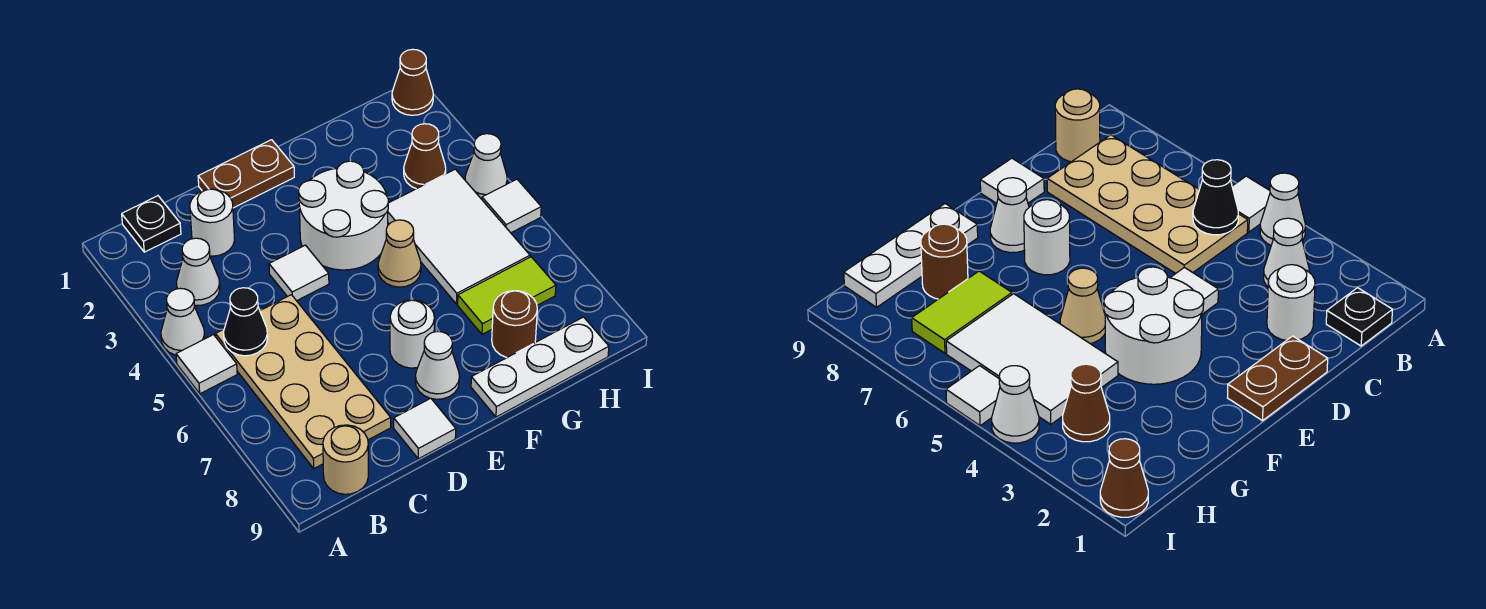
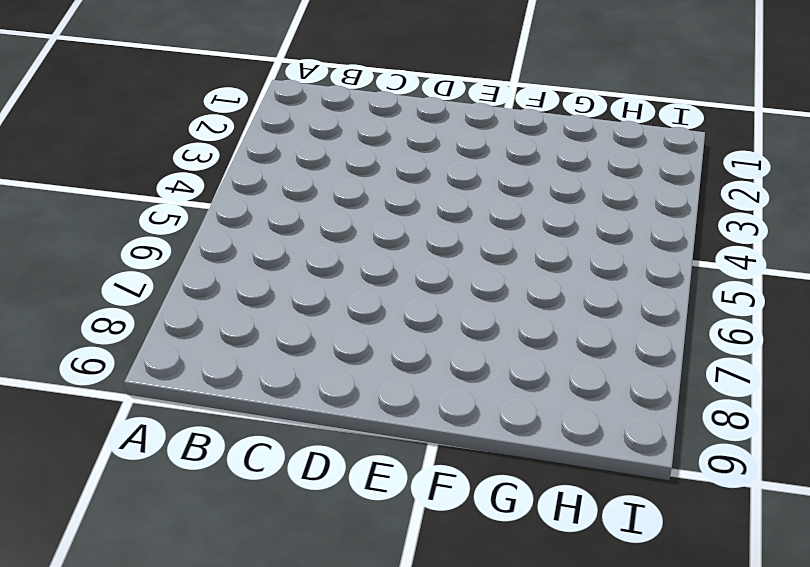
none -> white 1x1 cone [161,288,205,355]
none -> white 1x1 tile [176,335,237,394]
none -> black 1x1 plate [122,196,181,252]

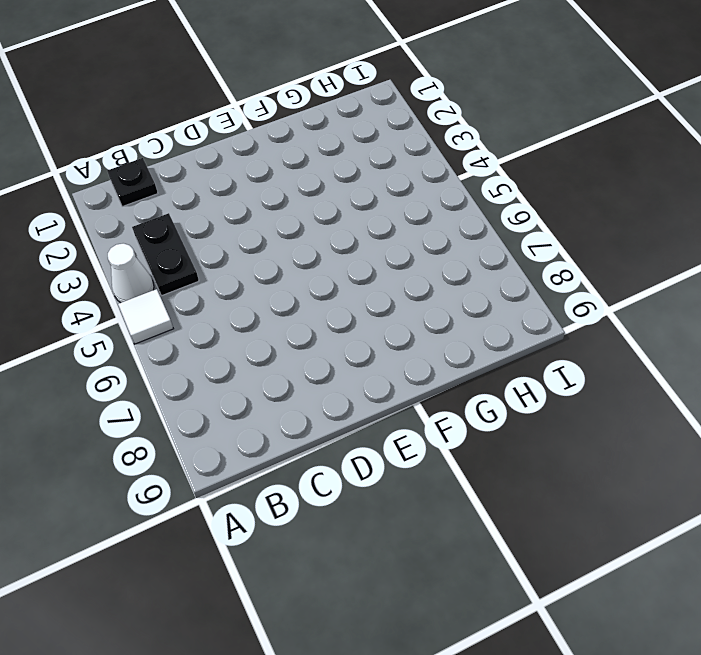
black 1x2 plate [132,213,199,296] -> white 1x1 cone [176,238,220,306]
none -> tan 2x4 plate [216,295,391,469]
none -> tan 1x1 round brick [323,425,368,494]
none -> white 1x1 round brick [190,189,235,256]

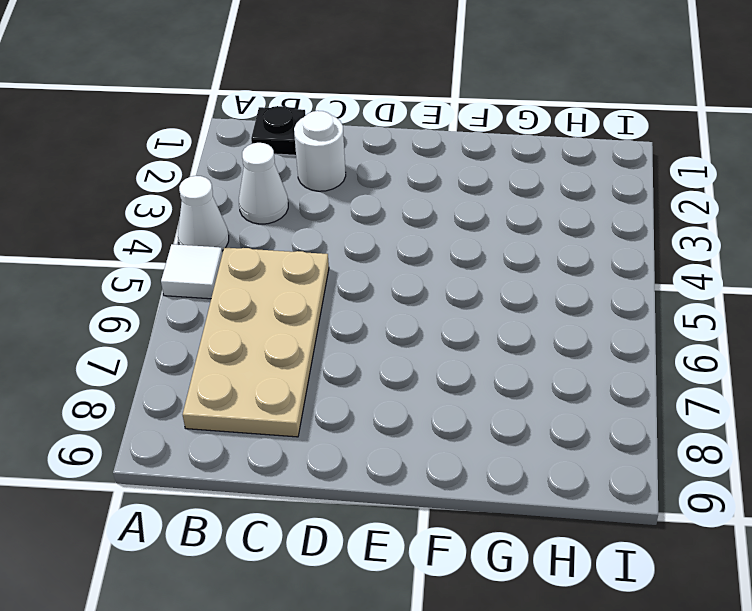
none -> tan 1x1 round brick [323,425,368,494]
none -> brown 1x2 plate [198,140,294,208]
none -> white 1x1 tile [269,245,329,301]

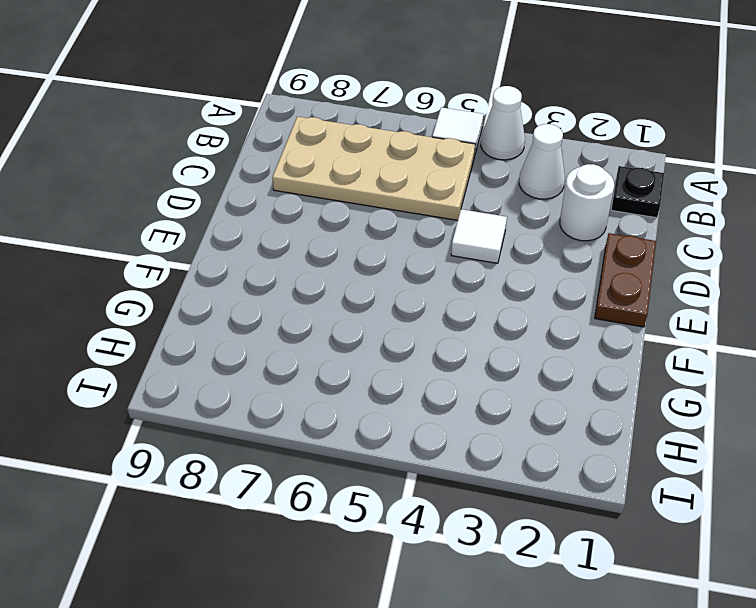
none -> tan 1x1 round brick [323,425,368,494]
none -> white 1x1 tile [394,398,456,459]
none -> white 2x2 round brick [299,161,388,270]

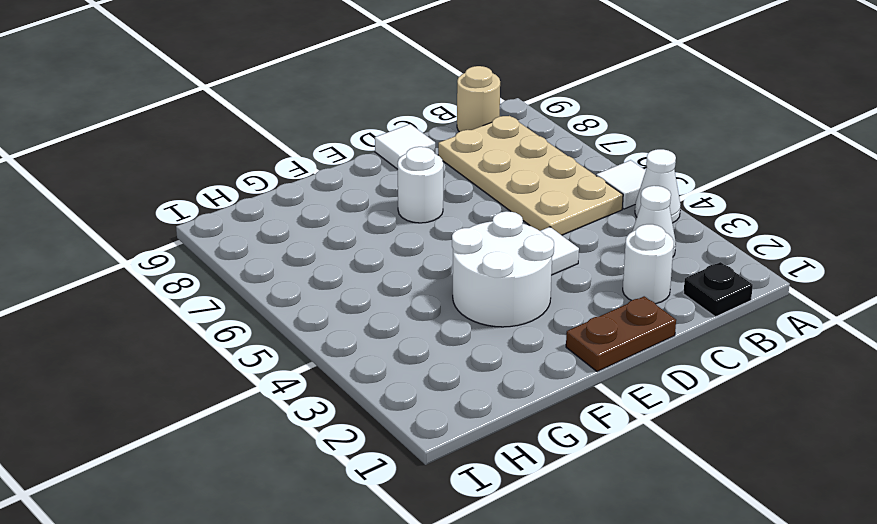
none -> white 1x1 cone [415,332,460,399]
none -> tan 1x1 cone [378,220,421,287]
none -> white 1x3 plate [471,317,609,417]

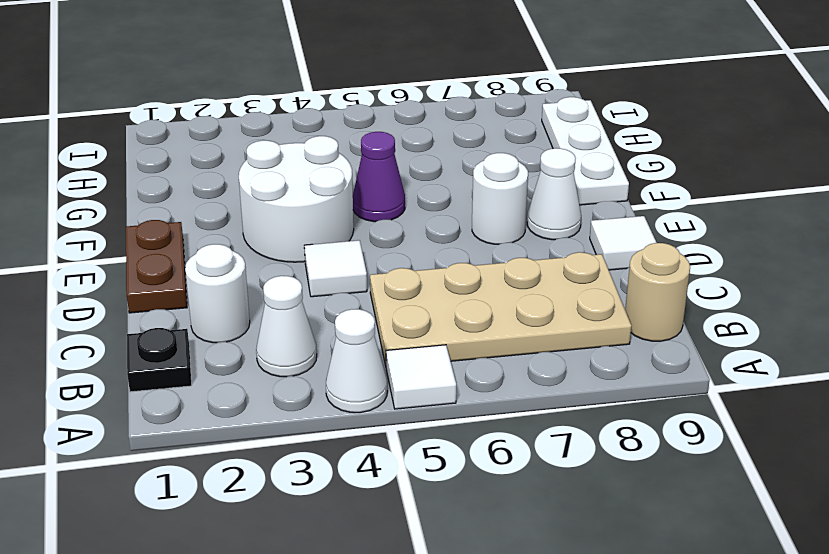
purple 1x1 cone [353,132,405,222] -> tan 1x1 cone [378,220,421,287]
none -> white 2x3 tile [388,169,530,304]
none -> lime 1x2 tile [458,257,556,334]
none -> brown 1x1 round brick [492,291,537,358]

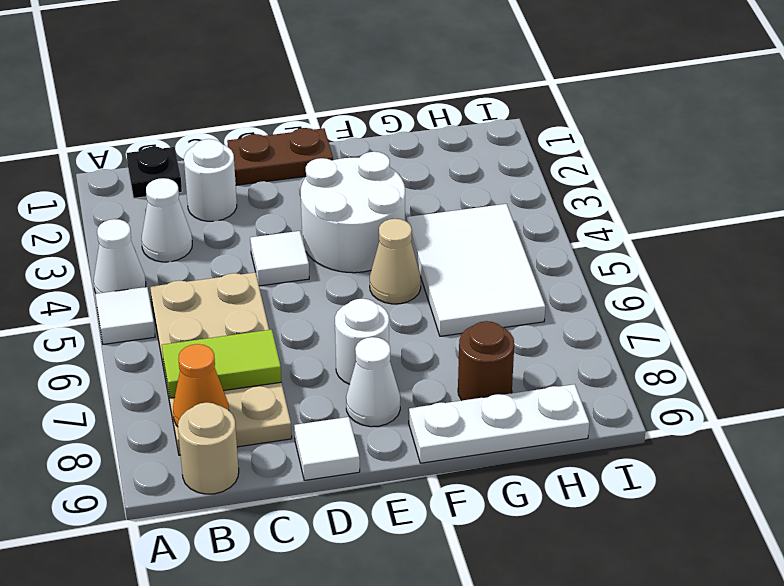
lime 1x2 tile [162,329,281,398] -> lime 1x2 tile moved to [458,257,556,334]
orange 1x1 cone [173,344,229,427] -> none
none -> brown 1x1 cone [404,124,446,189]
none -> brown 1x1 cone [392,49,433,115]
none -> white 1x1 cone [465,134,507,199]

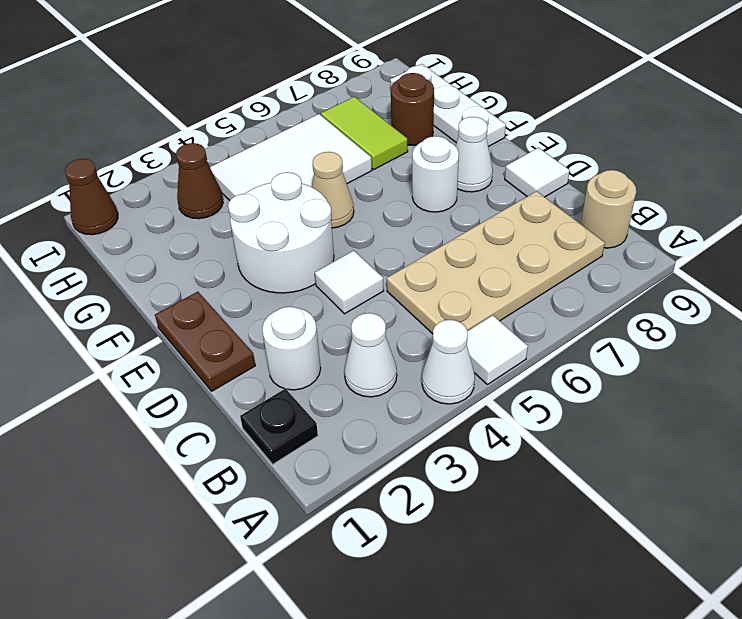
none -> white 1x1 cone [465,134,507,199]
none -> white 1x1 tile [482,179,541,233]
none -> black 1x1 cone [224,288,268,356]

